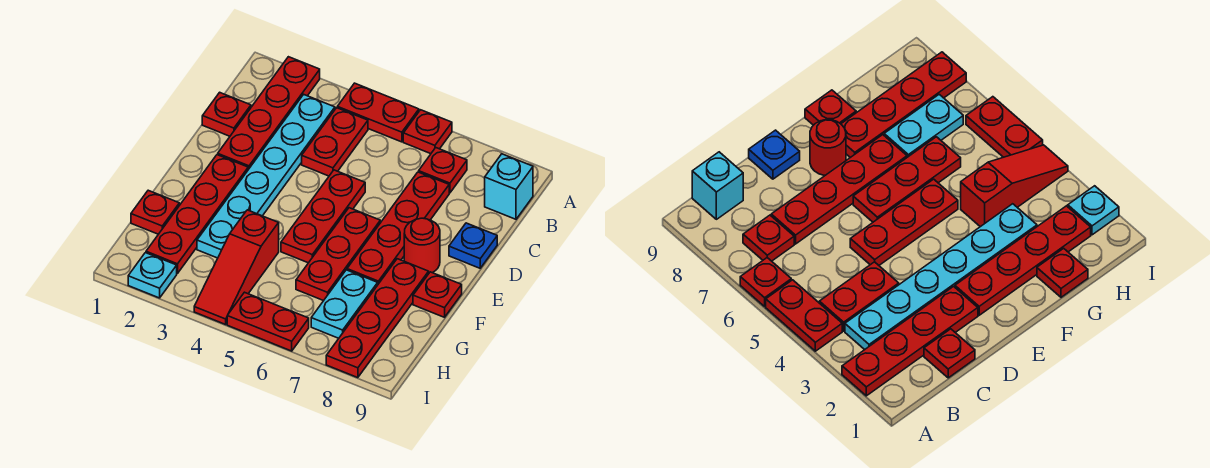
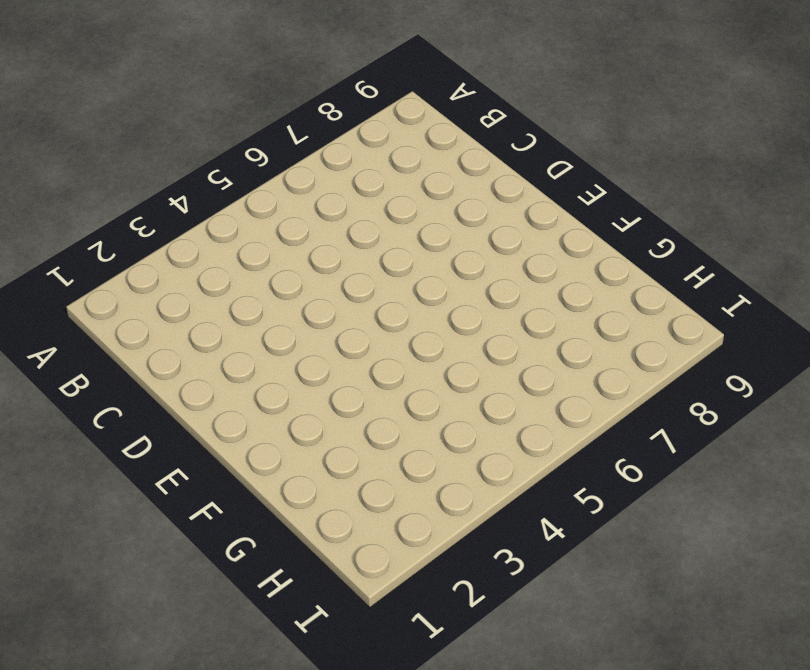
none -> red 1x4 plate [218,57,320,169]
none -> red 1x2 plate [337,83,419,142]
none -> red 1x1 plate [403,110,452,154]

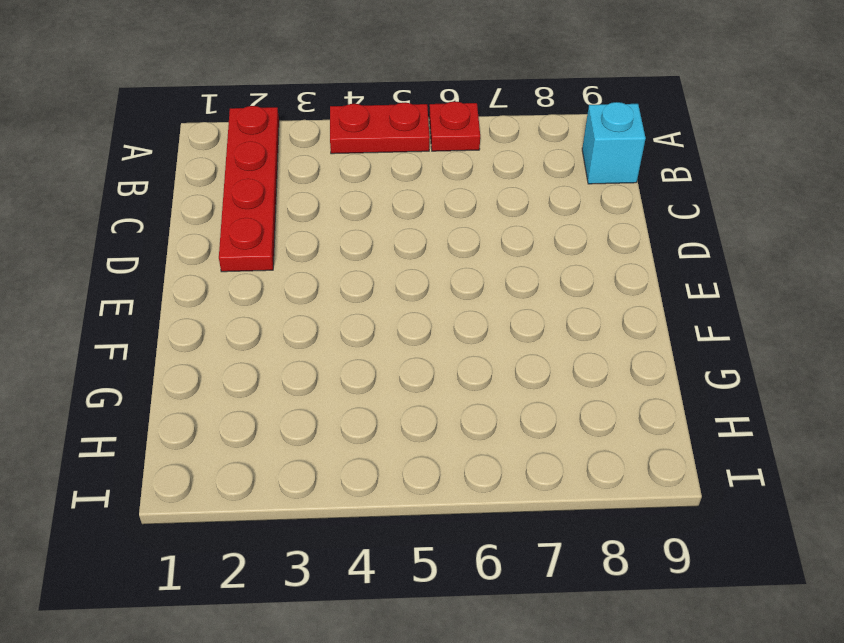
none -> cyan 1x6 plate [197,94,335,258]
none -> red 1x2 plate [302,108,368,176]
none -> red 1x1 plate [419,148,467,193]

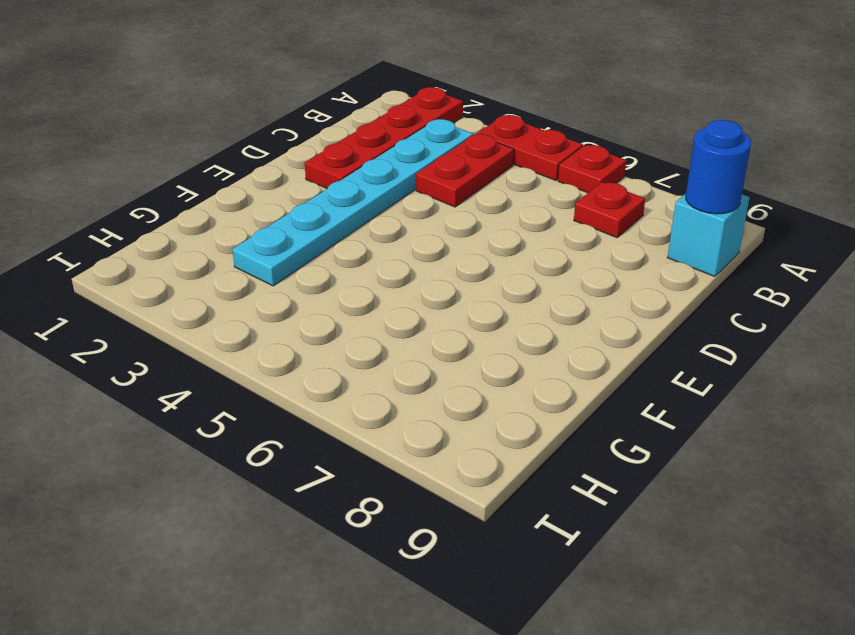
blue 1x1 round brick [686,120,751,214] -> none
none -> red 1x1 plate [202,92,251,136]
none -> red 1x4 plate [347,172,449,284]
none -> red 1x3 plate [281,170,365,263]

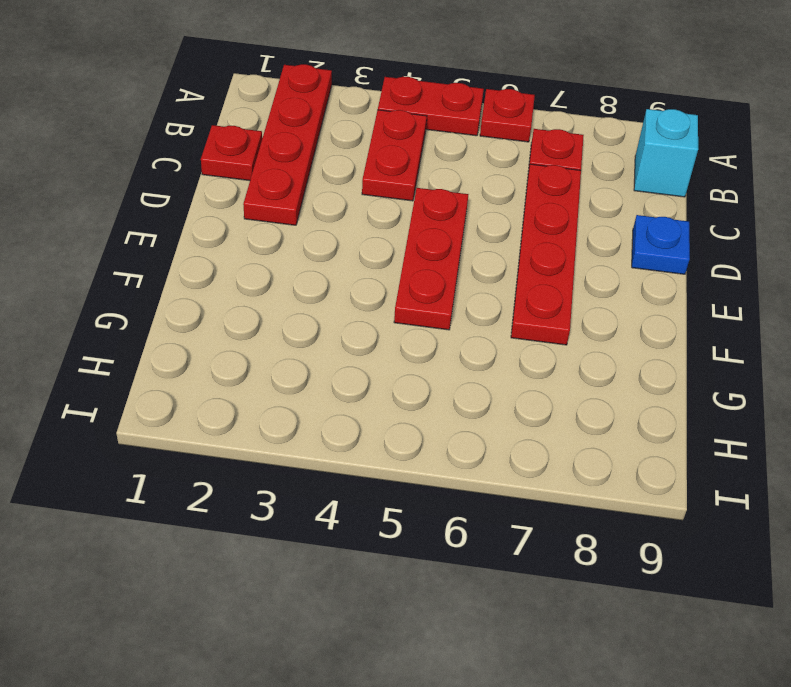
none -> cyan 1x6 plate [197,94,335,258]
none -> red 1x4 plate [146,155,248,274]
none -> red 1x3 plate [296,208,380,301]

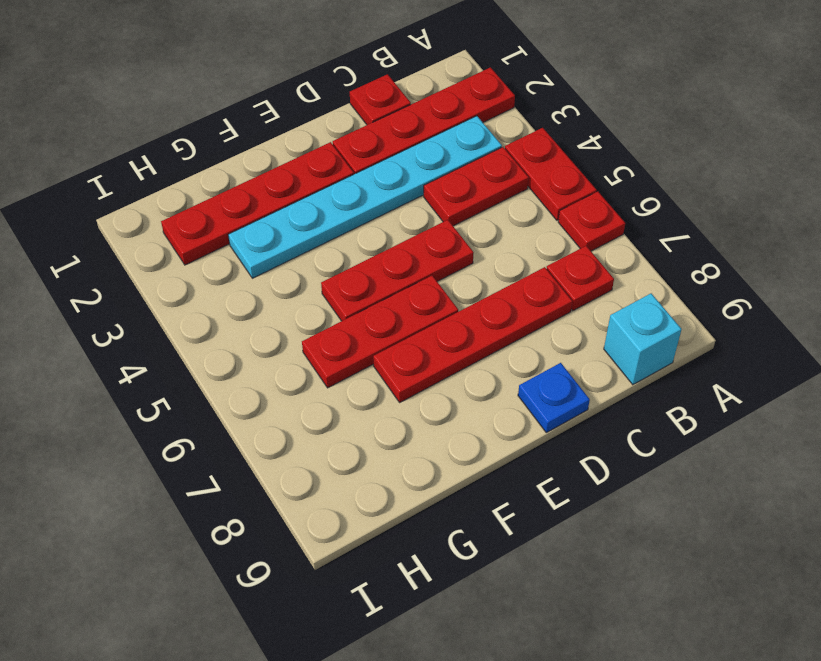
none -> red 1x1 round brick [404,218,440,273]
none -> red 1x4 plate [326,259,429,378]
none -> red 1x1 plate [413,272,462,317]

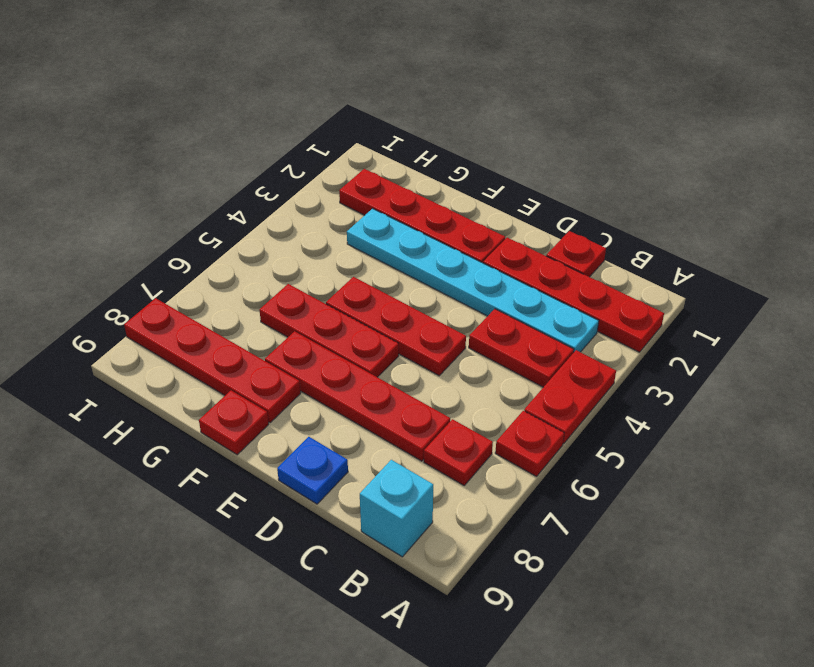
none -> red 1x1 round brick [404,218,440,273]
none -> red 1x1 plate [131,190,179,234]
none -> red 1x3 slope [194,210,279,325]

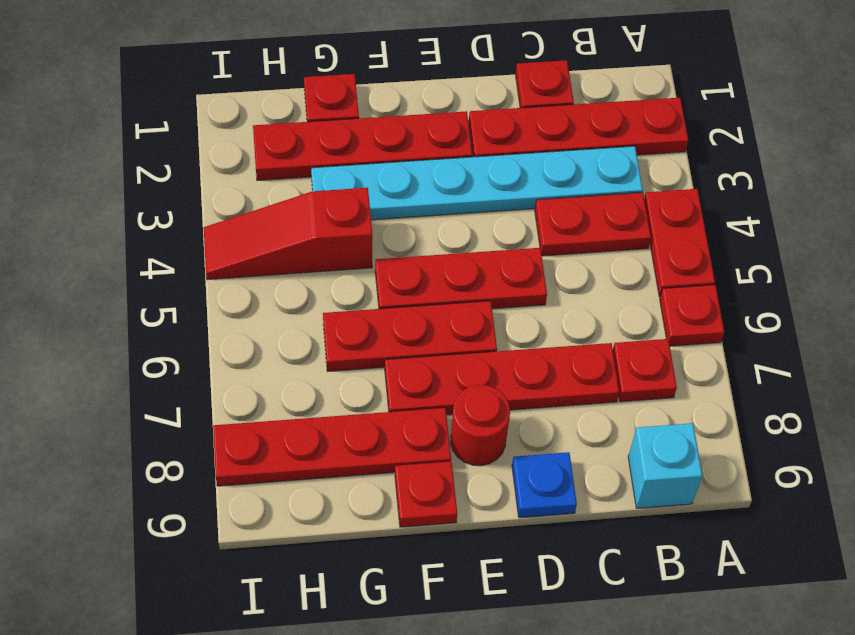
none -> cyan 1x2 plate [311,270,378,338]
none -> cyan 1x1 plate [128,253,177,298]
none -> red 1x2 plate [227,292,309,351]

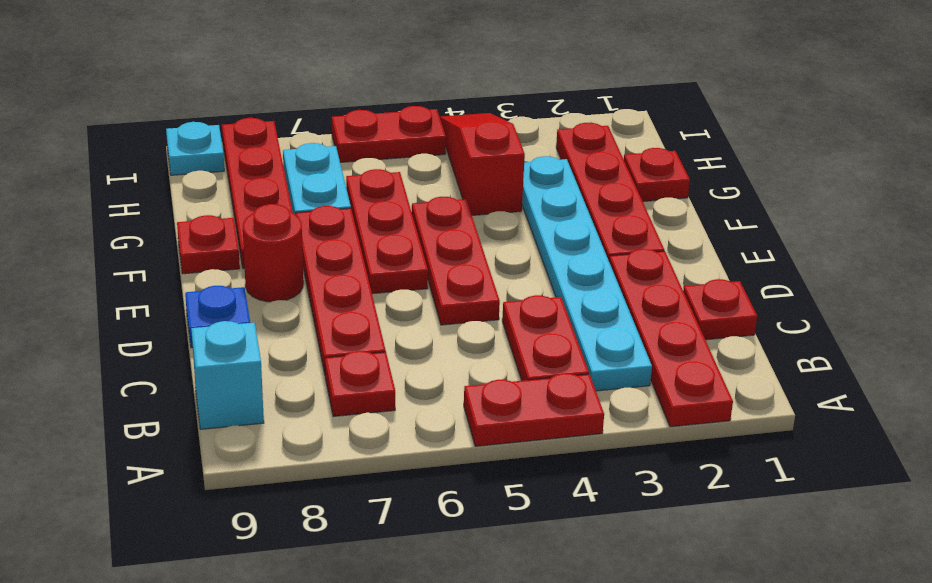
cyan 1x1 plate [166,122,224,175] -> cyan 1x1 plate moved to [128,253,177,298]
none -> red 1x1 plate [403,110,452,154]

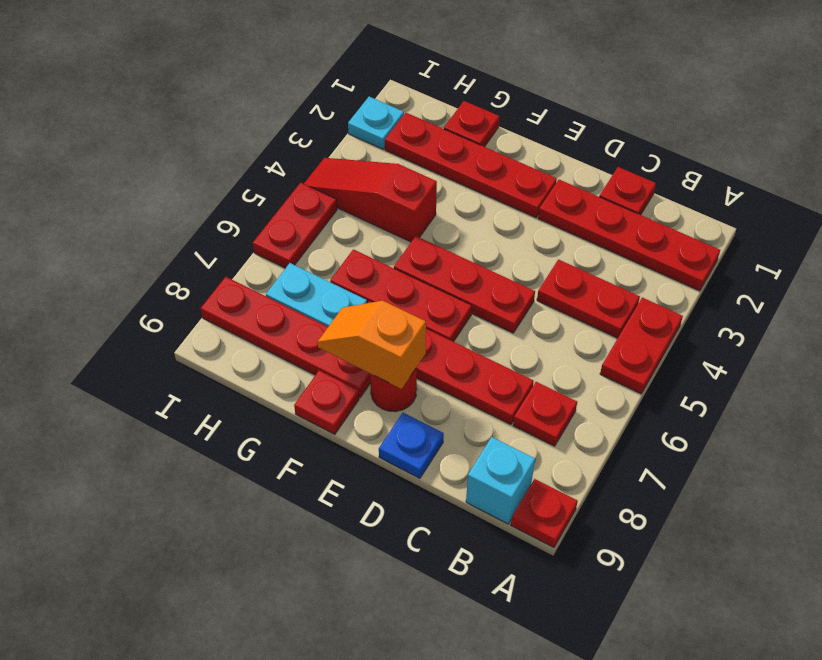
red 1x1 plate [511,479,578,548] -> red 1x1 plate moved to [403,110,452,154]
orange 1x2 slope [318,301,426,389] -> none
none -> cyan 1x6 plate [197,94,335,258]

